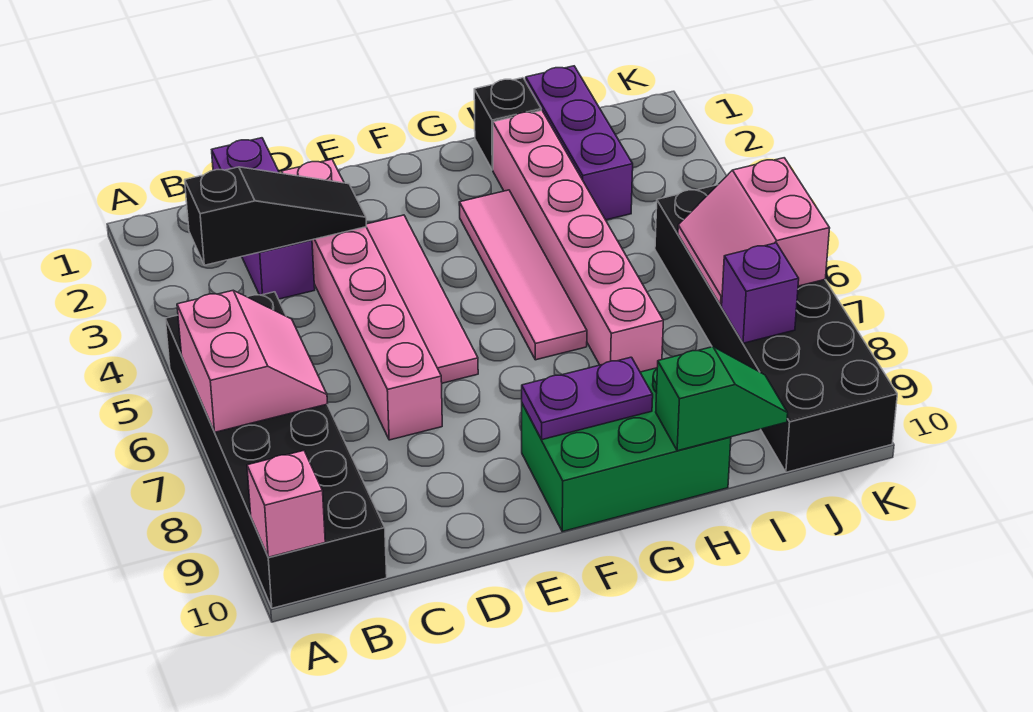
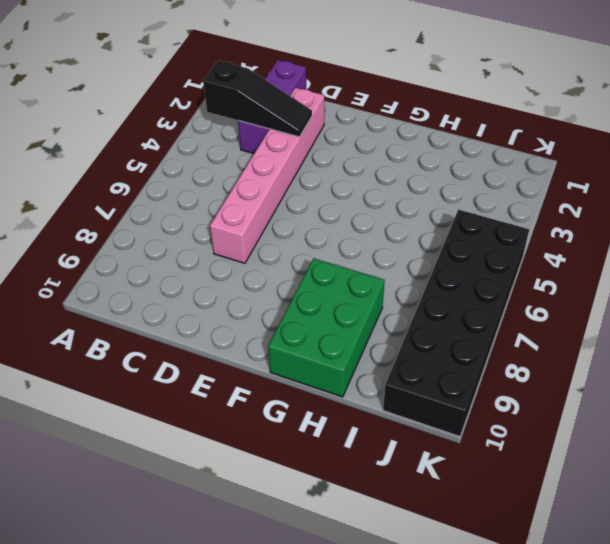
green 2x3 brick [268,258,385,397] -> green 2x3 brick turned to [522,368,731,532]
none -> black 2x6 brick [165,292,387,608]
none -> pink 1x4 tile [366,215,478,383]
none -> pink 1x4 tile [459,190,587,360]

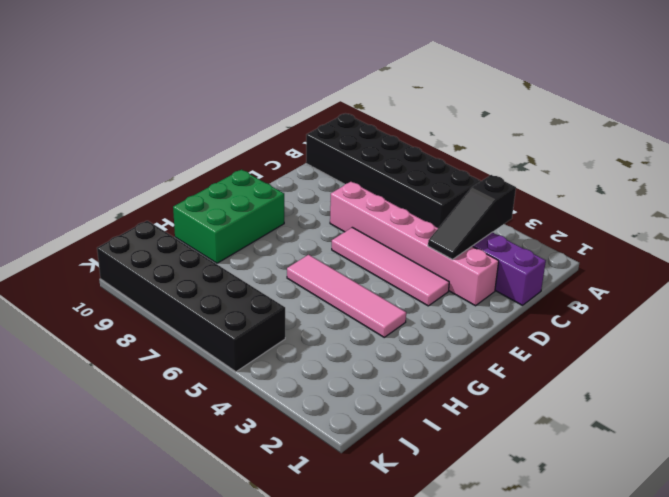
none -> black 1x1 brick [474,78,541,170]
none -> pink 1x6 brick [493,110,663,372]
none -> purple 1x3 brick [526,66,633,220]

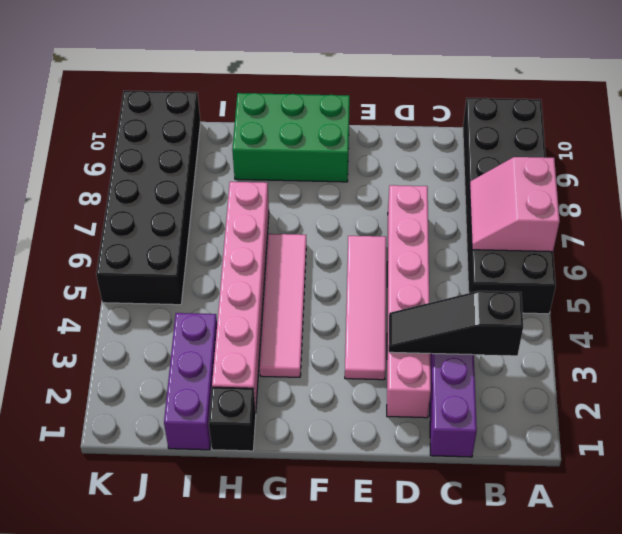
none -> pink 1x1 brick [247,451,325,557]
none -> purple 1x2 plate [522,357,653,440]
none -> green 1x2 slope [656,347,788,451]

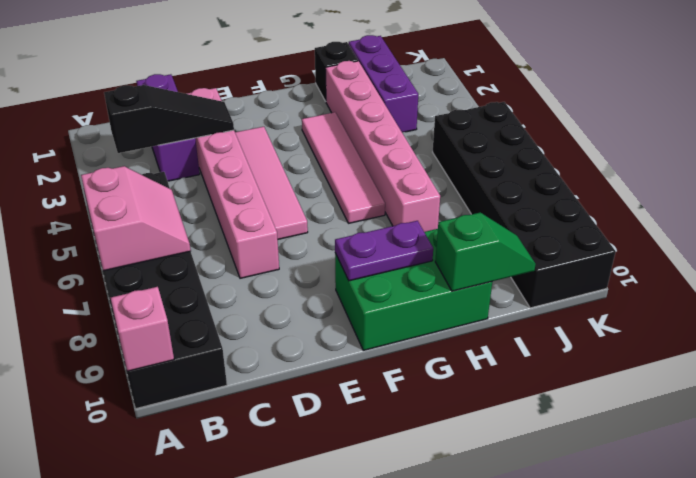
none -> pink 2x2 slope [678,158,830,305]
none -> purple 1x1 brick [722,243,799,343]

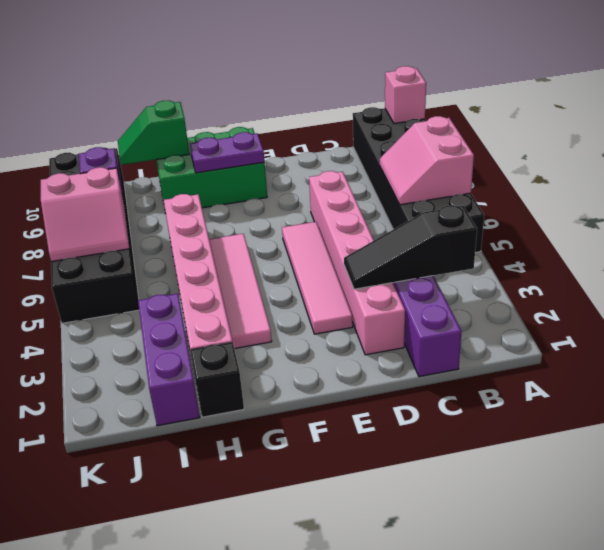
pink 2x2 slope [41,167,130,262] -> pink 2x2 slope turned to [678,158,830,305]

